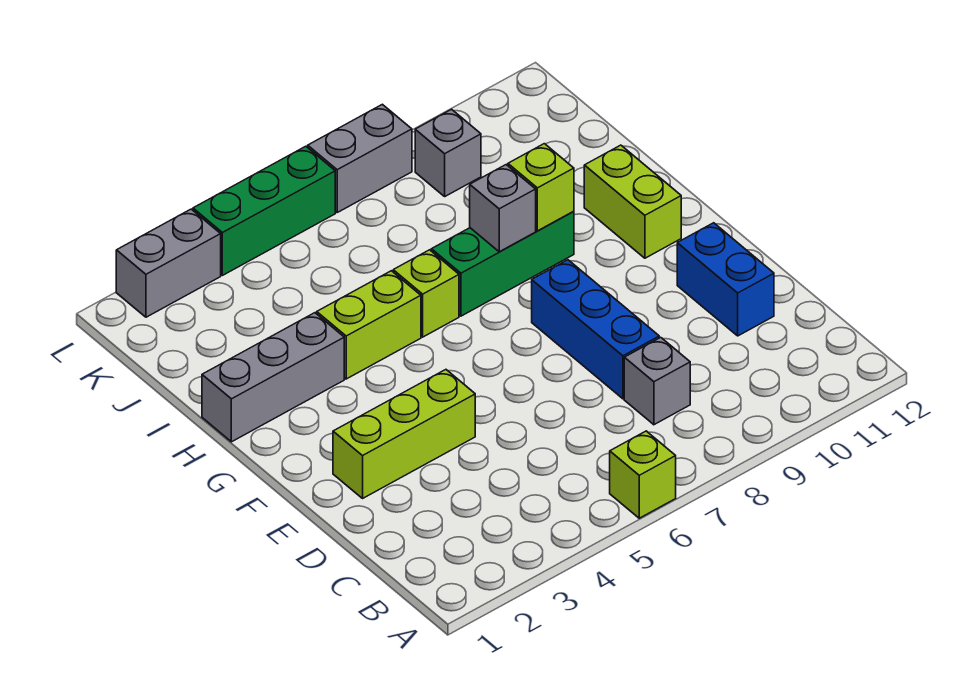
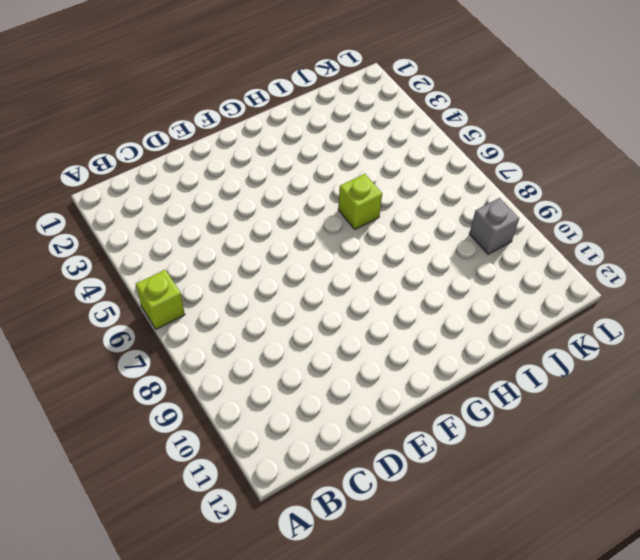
none -> grey 1x1 brick [624,337,690,425]
none -> blue 1x3 brick [532,260,659,399]
none -> blue 1x2 brick [677,223,774,336]

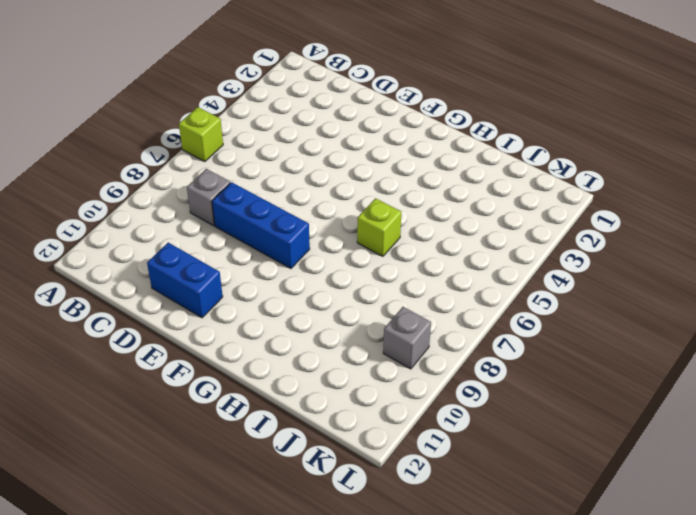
none -> lime 1x3 brick [333,370,475,498]
none -> lime 1x2 brick [584,145,681,258]
none -> grey 1x3 brick [202,313,344,442]

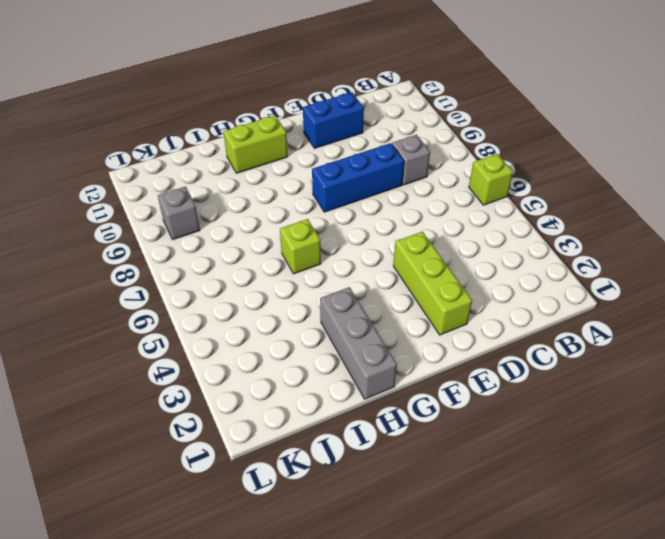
none -> lime 1x2 brick [317,271,421,379]
none -> green 1x3 brick [431,211,574,316]
none -> grey 1x2 brick [116,209,221,317]

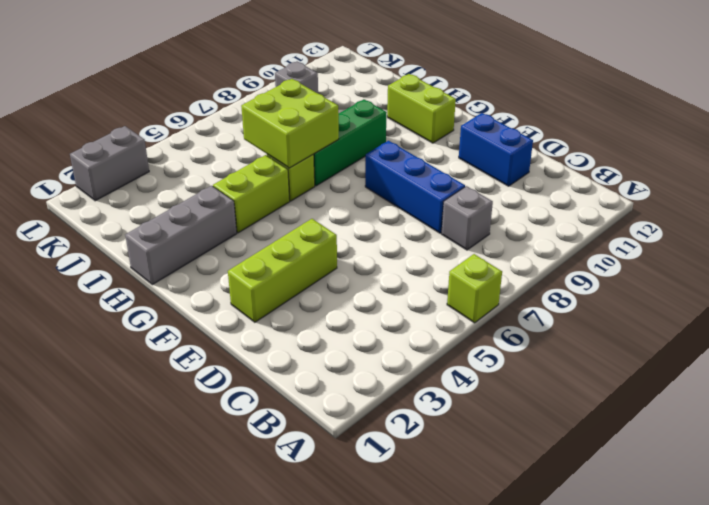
lime 2x2 brick [241,79,339,168] -> none
none -> green 1x3 brick [193,146,335,275]
none -> grey 1x2 brick [308,104,412,212]
none -> grey 1x1 brick [470,165,536,252]

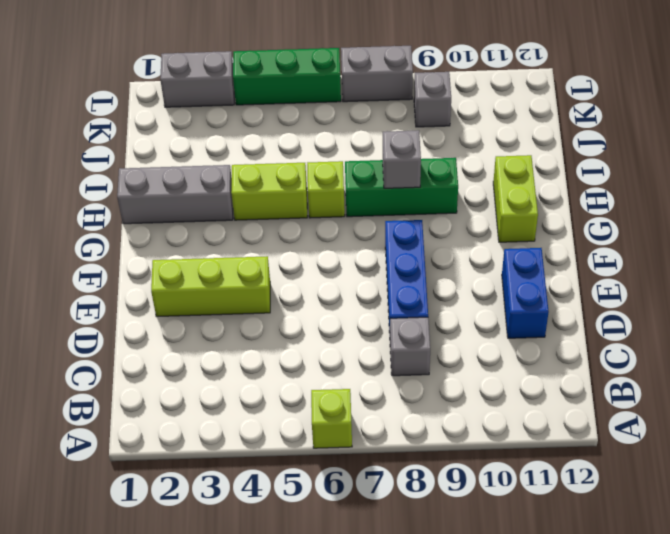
none -> lime 1x1 brick [508,144,574,231]

